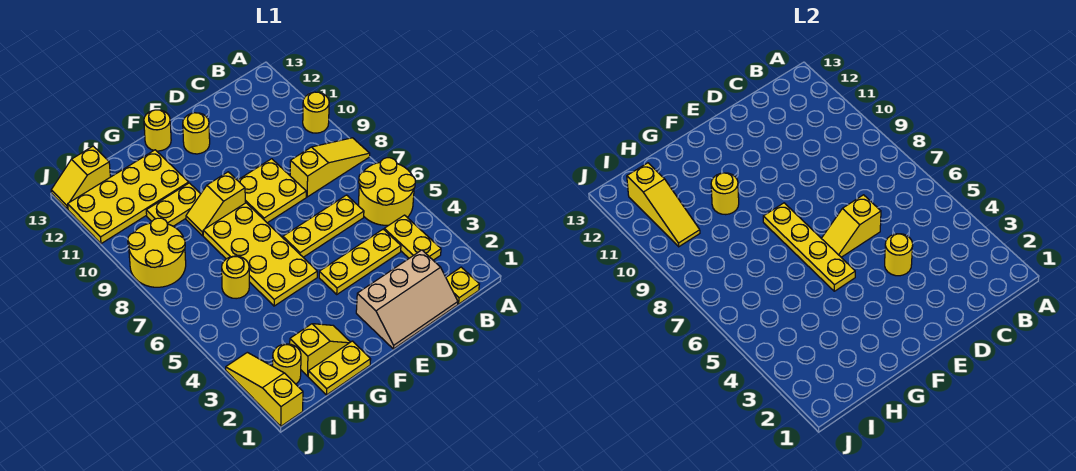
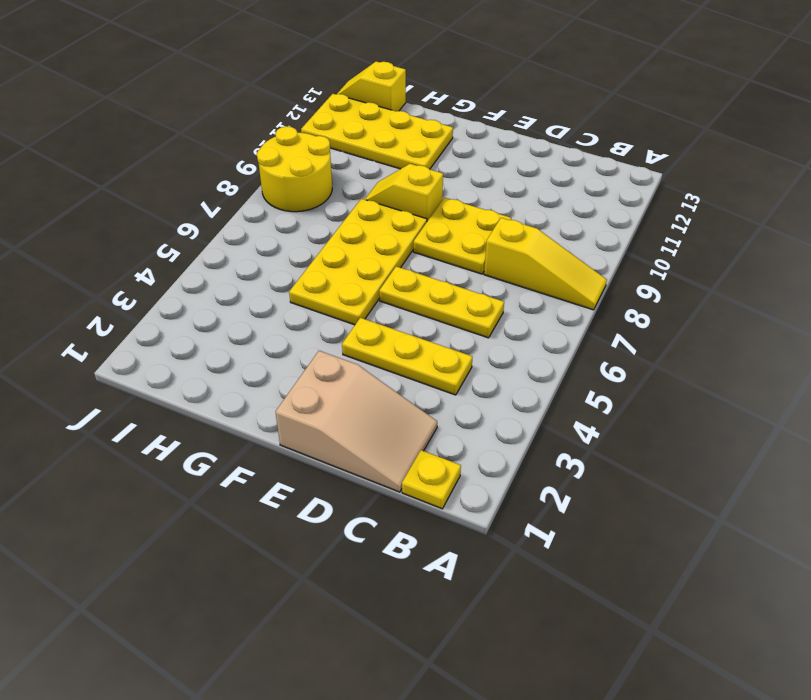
tan 2x3 slope [276,351,437,492] -> tan 2x3 slope turned to [356,250,458,349]
none -> yellow 2x2 round brick [359,158,415,225]
none -> yellow 1x1 round brick [303,92,329,133]
none -> yellow 1x2 plate [384,215,441,260]

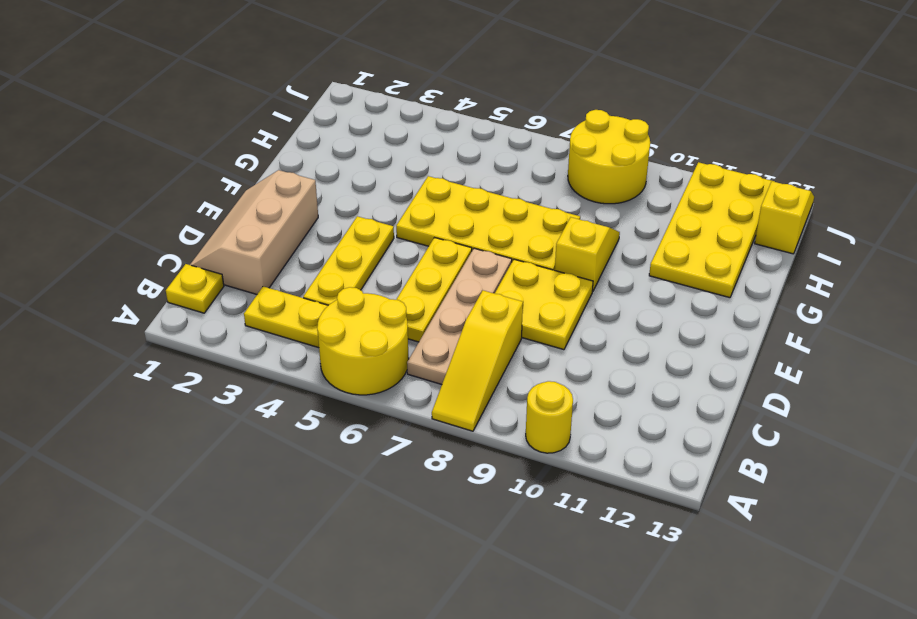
tan 1x4 plate [407,248,512,385] -> none
none -> yellow 1x1 round brick [183,113,210,154]
none -> yellow 1x1 round brick [144,110,171,151]
none -> yellow 1x2 plate [308,341,371,395]

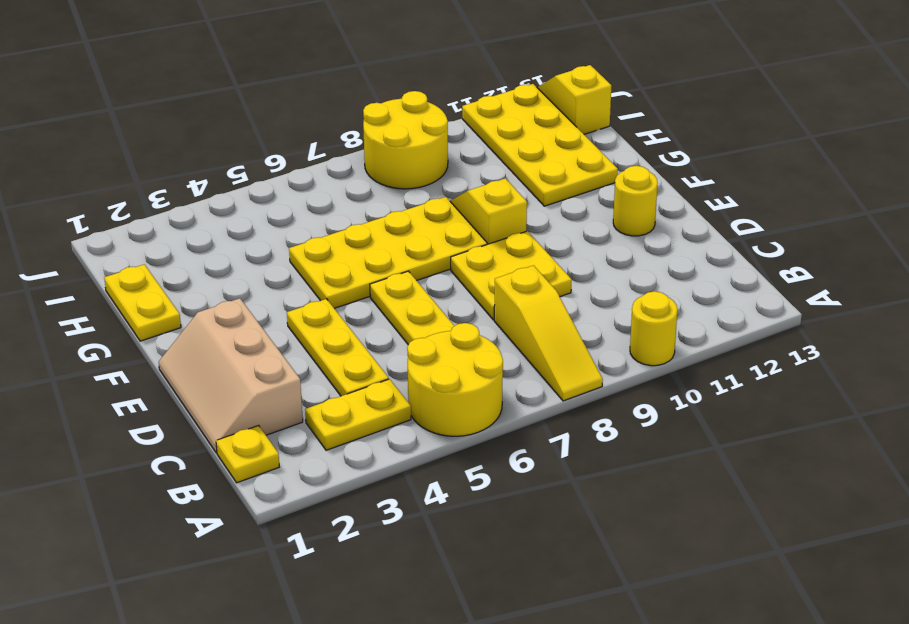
none -> yellow 1x1 round brick [144,110,171,151]
none -> yellow 1x2 slope [290,324,350,376]
none -> yellow 1x2 plate [146,183,200,226]

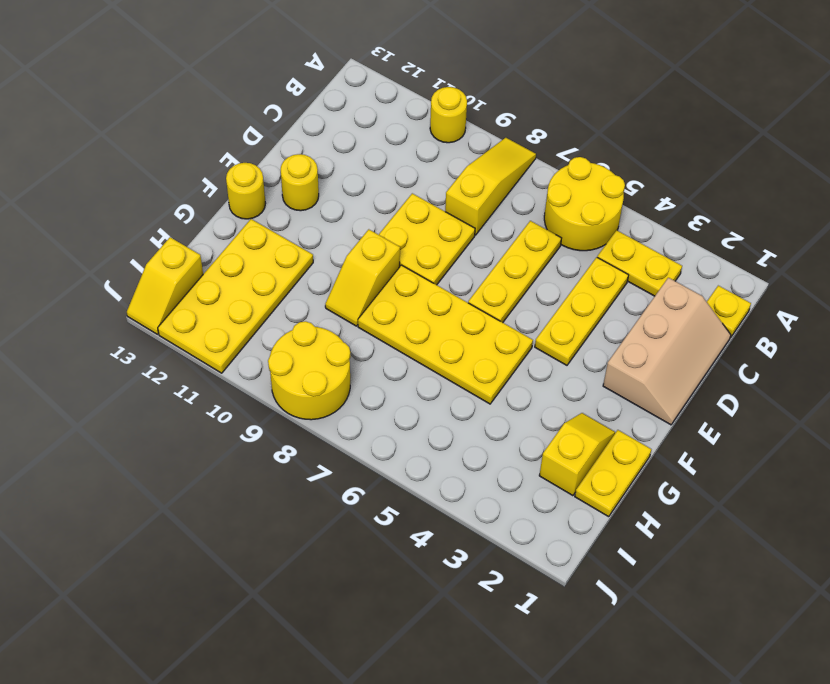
none -> yellow 1x2 plate [146,183,200,226]
none -> yellow 1x1 round brick [222,256,249,299]
none -> yellow 1x1 round brick [273,344,301,384]

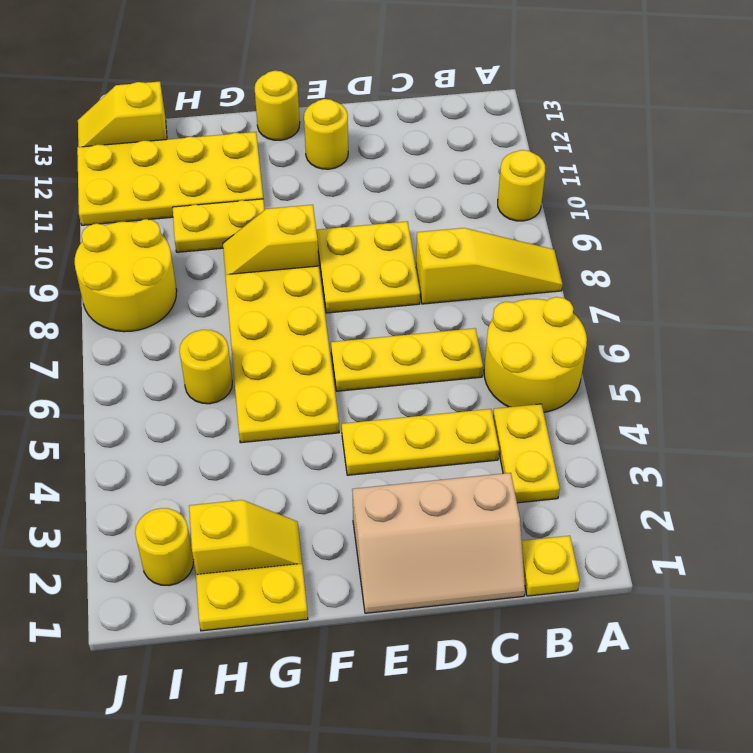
none -> yellow 1x3 slope [226,352,303,426]
none -> yellow 1x1 round brick [885,234,913,276]
none -> yellow 1x2 slope [821,195,881,257]

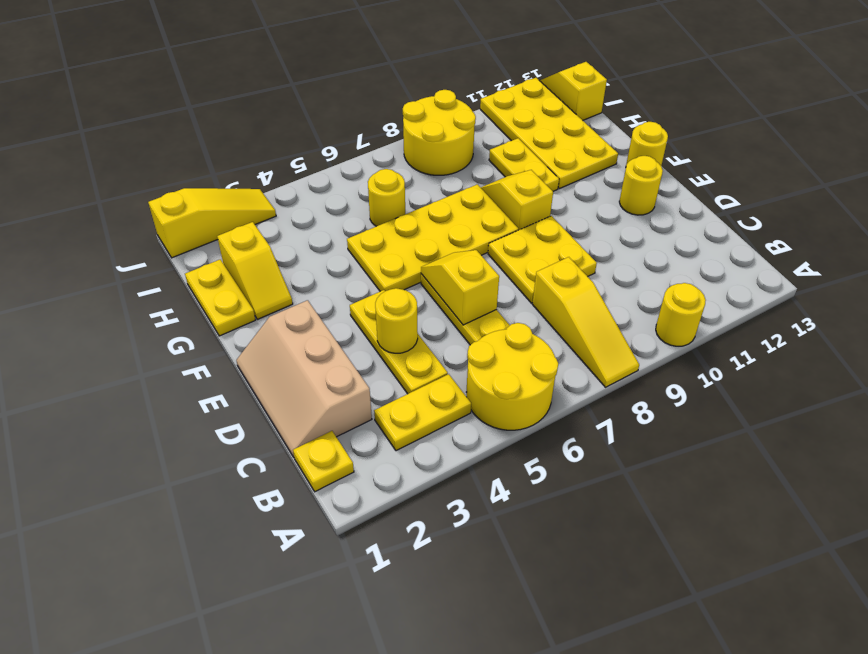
none -> yellow 1x1 round brick [273,344,301,384]
none -> yellow 1x4 plate [763,203,855,291]
none -> yellow 1x1 round brick [711,173,739,215]

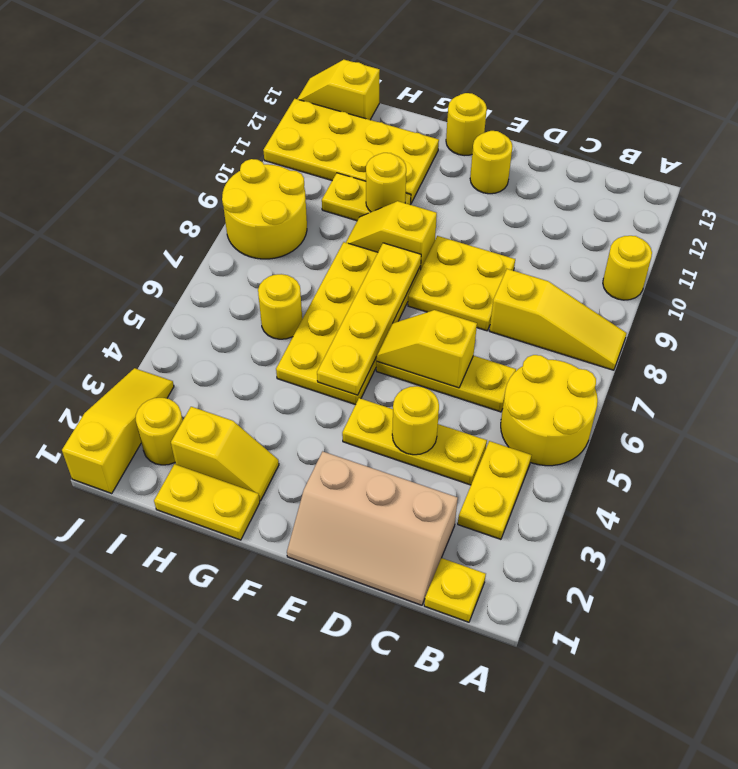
none -> yellow 1x3 slope [627,163,700,247]

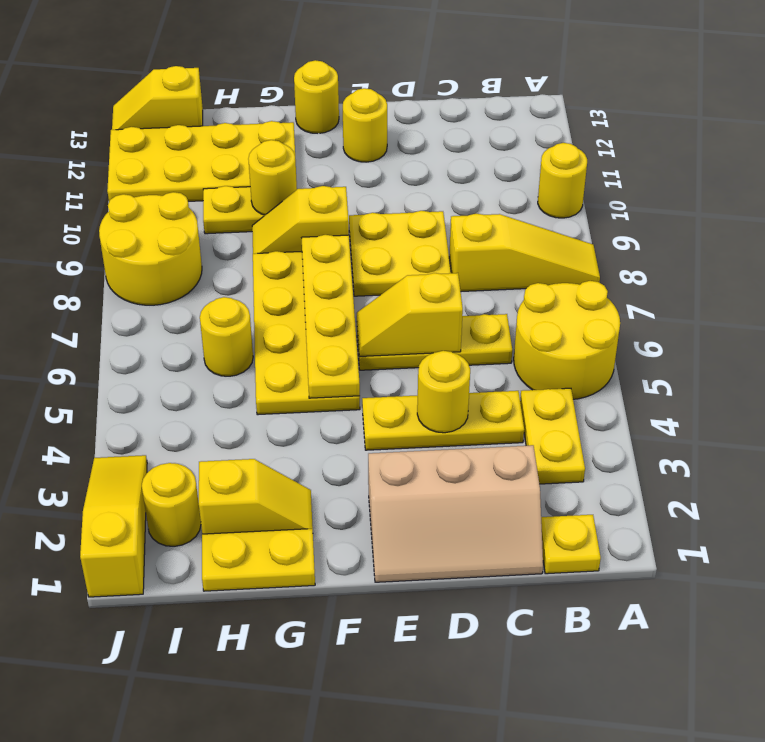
none -> yellow 1x3 slope [627,163,700,247]

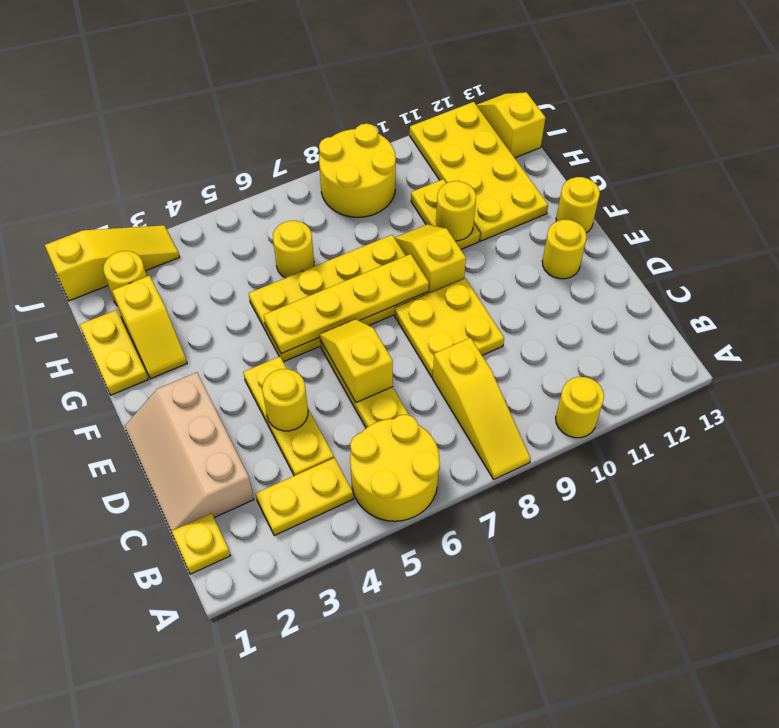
none -> yellow 1x3 slope [627,163,700,247]

